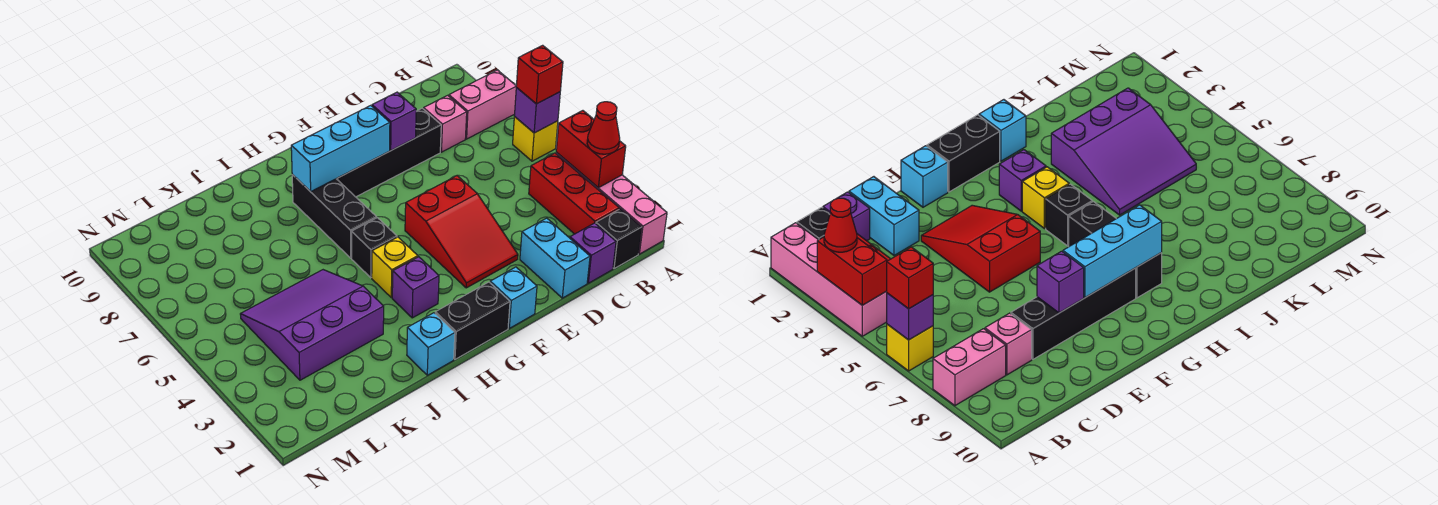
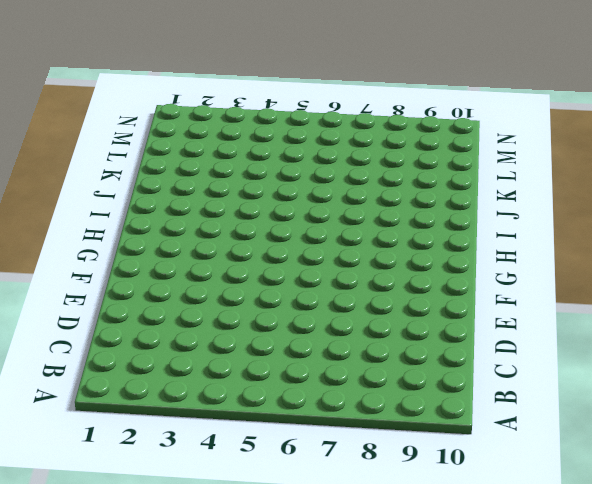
none -> pink 1x4 brick [556,152,667,254]
none -> yellow 1x1 brick [513,117,558,161]
none -> pink 1x2 brick [449,70,516,139]

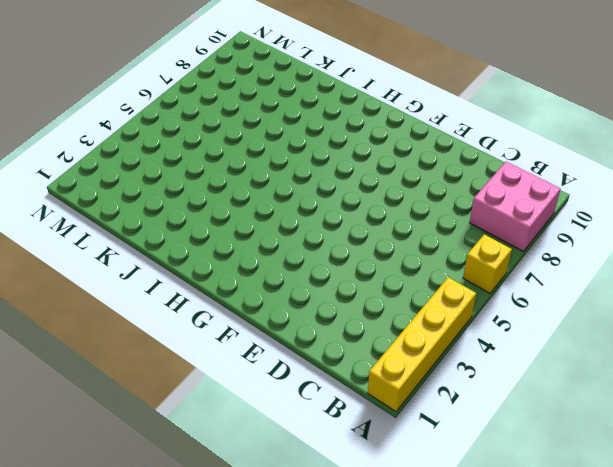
yellow 1x4 brick [368,277,476,412] -> pink 1x4 brick [556,152,667,254]
pink 2x2 brick [470,162,561,252] -> pink 1x2 brick [449,70,516,139]
none -> black 1x1 brick [596,209,642,269]
none -> red 1x3 brick [529,153,619,234]
none -> purple 1x1 brick [570,223,616,283]

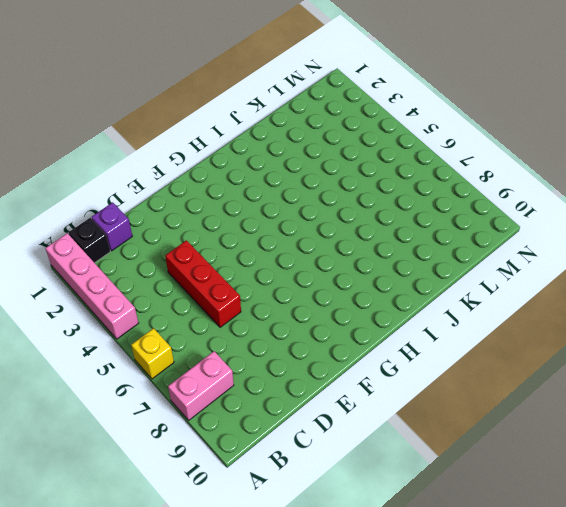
red 1x3 brick [165,240,241,327] -> red 1x3 brick moved to [529,153,619,234]
none -> pink 1x1 brick [424,95,467,152]
none -> cyan 1x2 brick [520,218,590,298]
none -> black 1x4 brick [337,108,441,197]

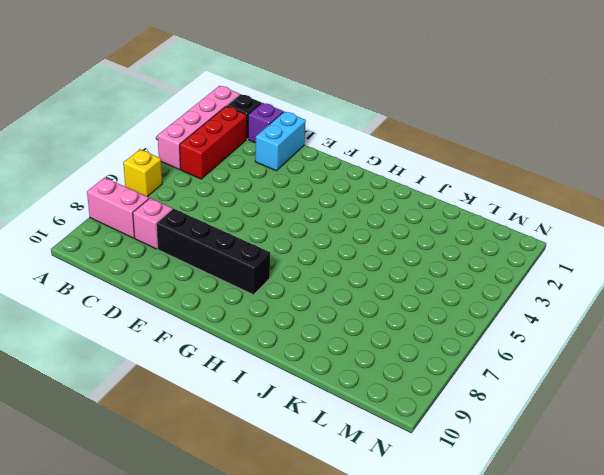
none -> red 2x3 slope [405,176,518,288]
none -> cyan 1x1 brick [490,267,537,328]
none -> black 1x2 brick [435,282,510,359]

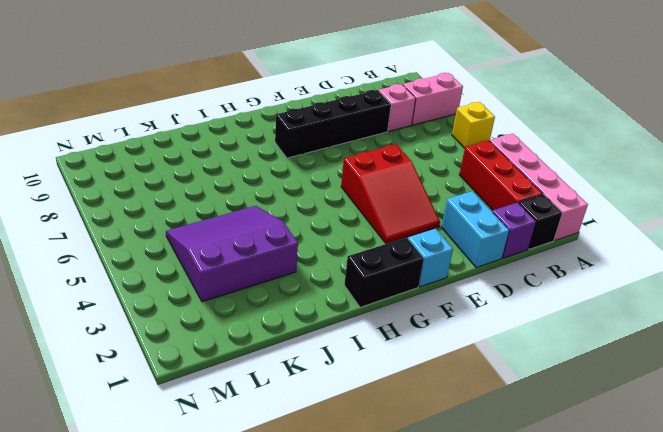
none -> purple 1x1 brick [392,257,439,318]
none -> yellow 1x1 brick [372,237,418,298]
none -> black 1x1 brick [352,218,397,278]

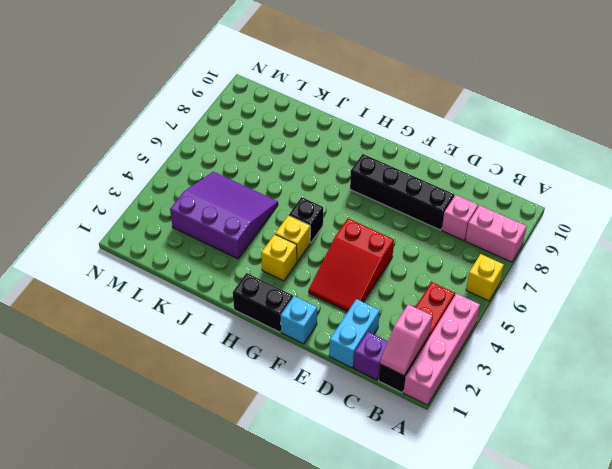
pink 1x2 slope [380,304,432,375] -> none
yellow 1x1 brick [261,234,297,281] -> purple 1x1 brick [392,257,439,318]
none -> black 1x3 brick [292,175,376,258]
none -> cyan 1x1 brick [407,313,455,375]
none -> red 1x2 brick [556,111,626,188]

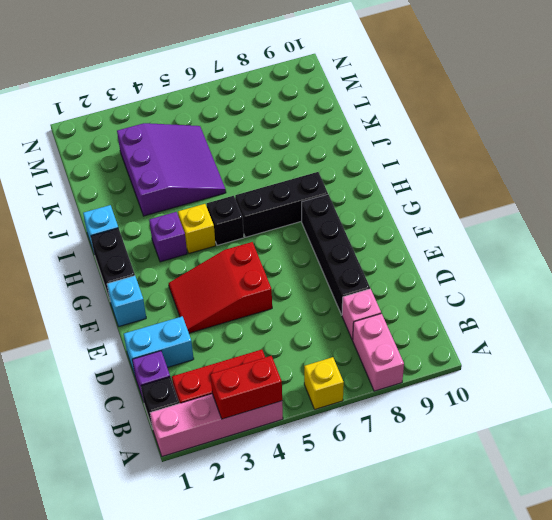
none -> purple 1x1 brick [514,88,560,133]
none -> purple 1x1 brick [372,92,416,150]
none -> cyan 1x3 brick [291,105,390,192]

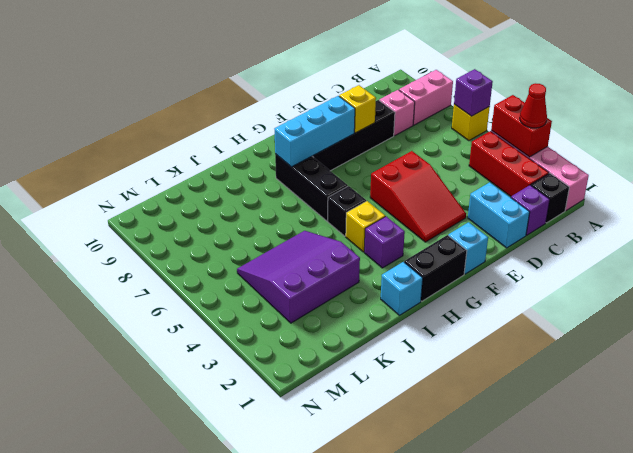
yellow 1x1 brick [339,85,376,133] -> purple 1x1 brick [372,92,416,150]
none -> red 1x1 brick [516,45,563,104]

